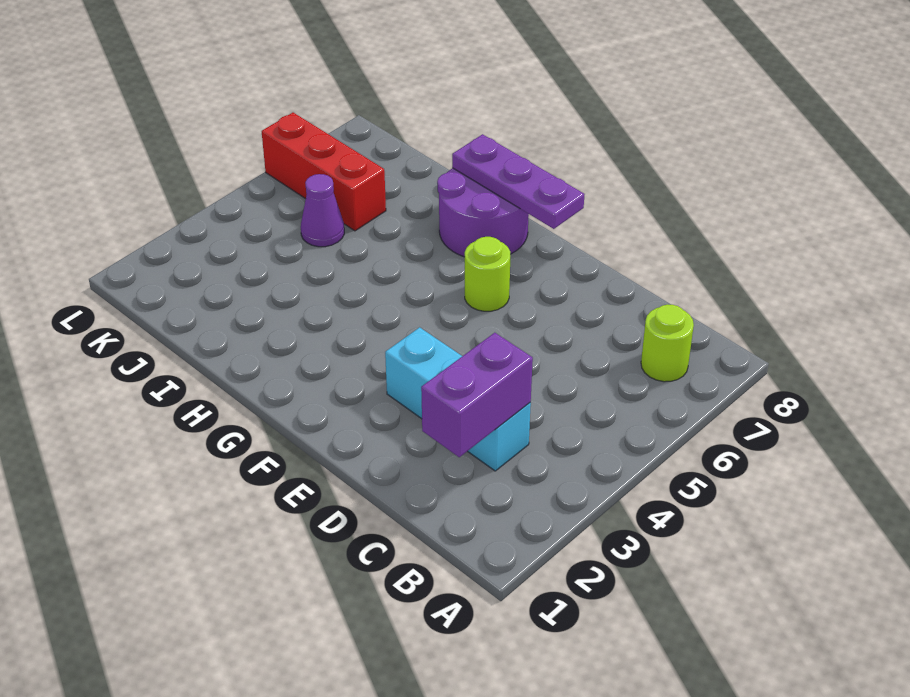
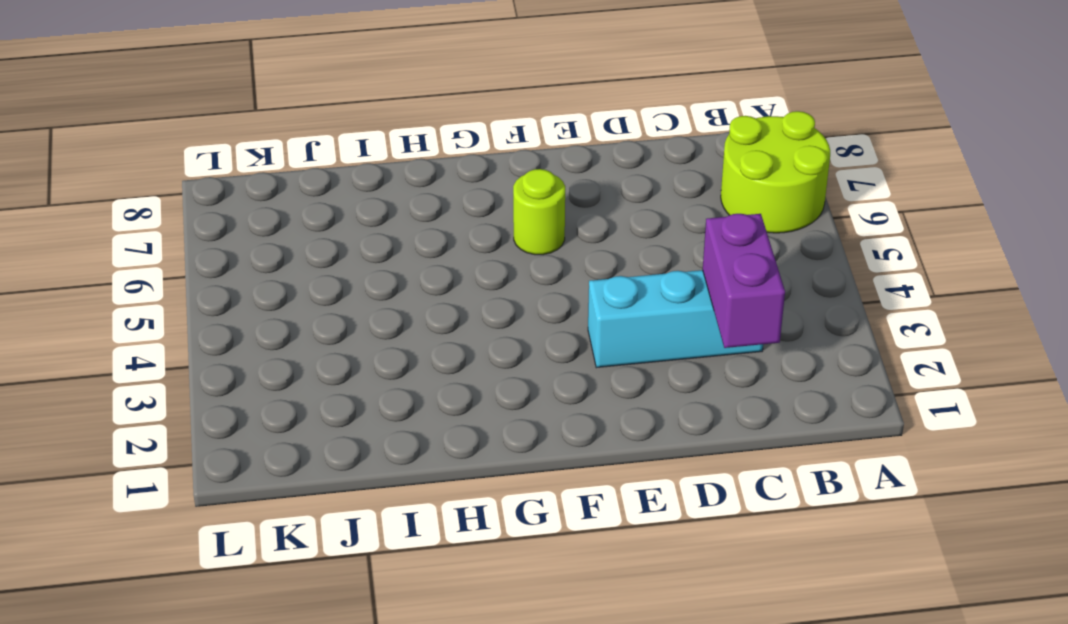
lime 2x2 round brick [721,111,830,233] -> lime 1x1 round brick [641,304,694,382]
none -> purple 2x2 round brick [437,168,529,257]
none -> purple 1x1 cone [301,174,344,247]

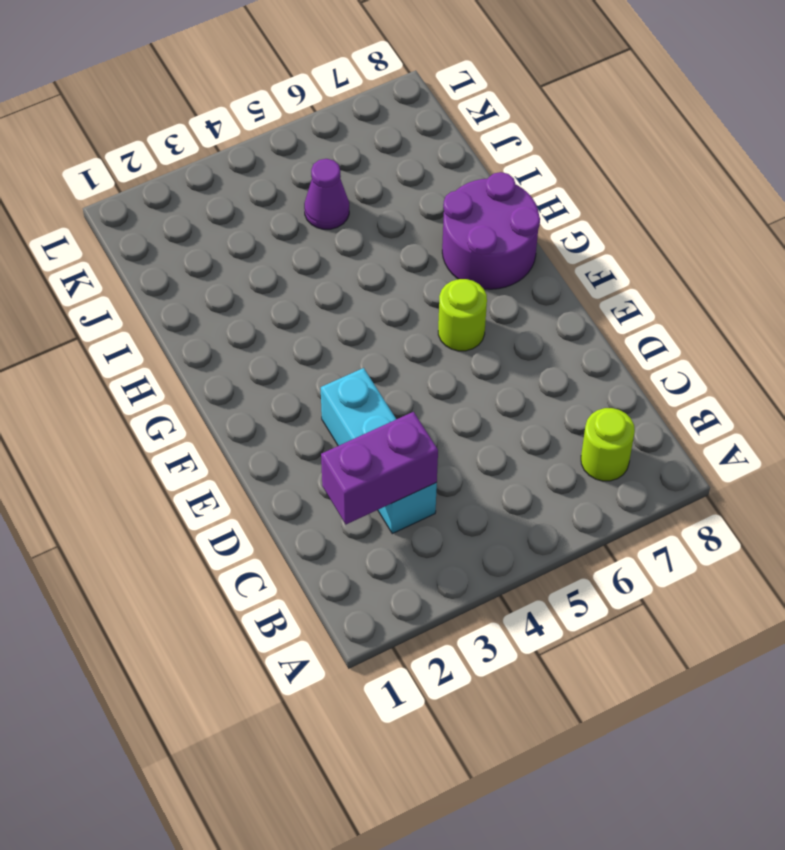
none -> red 1x3 brick [262,113,386,231]
none -> purple 1x3 plate [452,134,585,229]

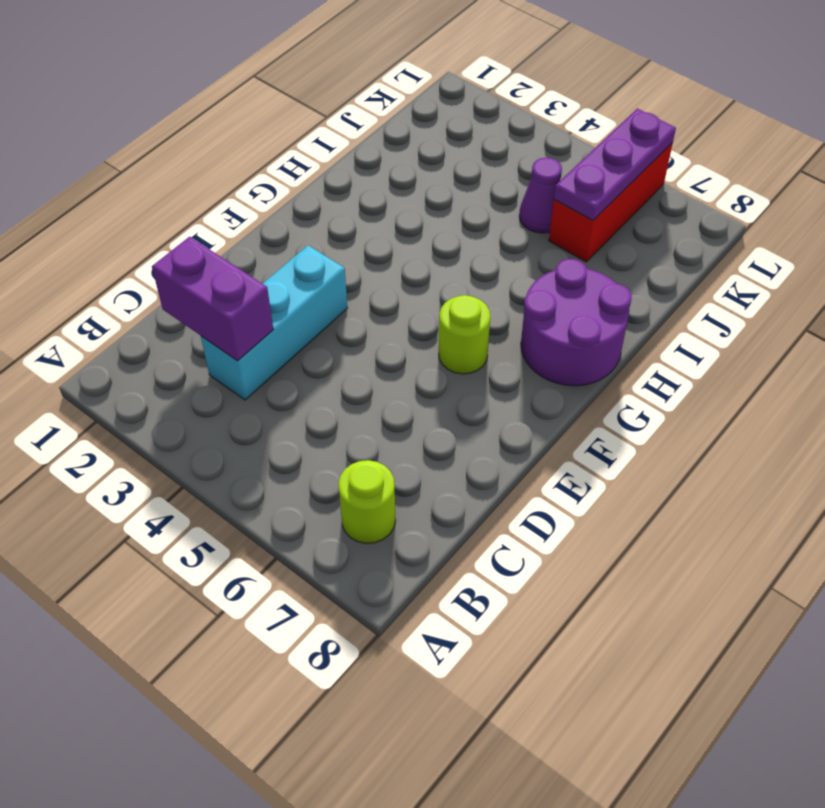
purple 1x3 plate [554,108,676,220] -> purple 1x3 plate moved to [452,134,585,229]

